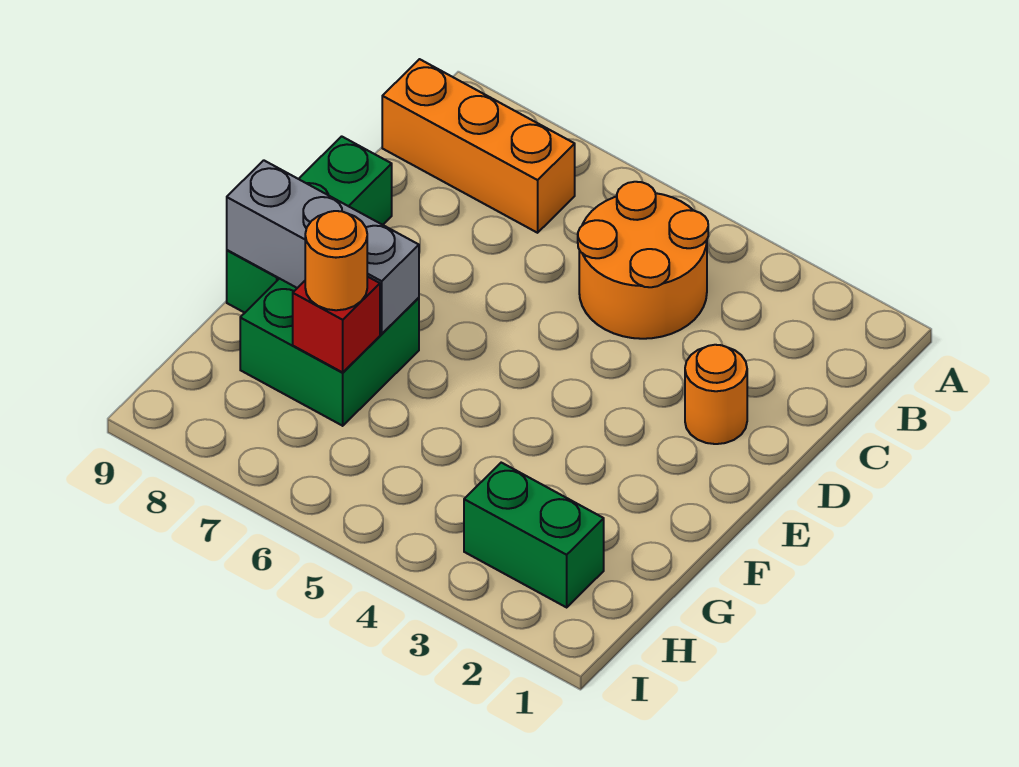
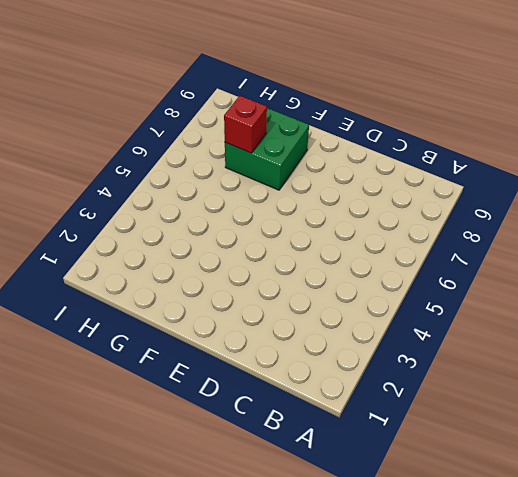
none -> orange 2x2 round brick [578,182,708,339]
none -> orange 1x3 brick [382,59,575,233]

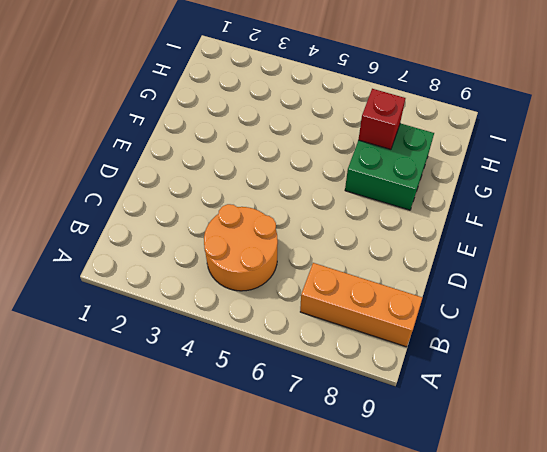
none -> orange 1x1 round brick [685,345,747,444]
none -> green 1x3 brick [227,136,392,313]

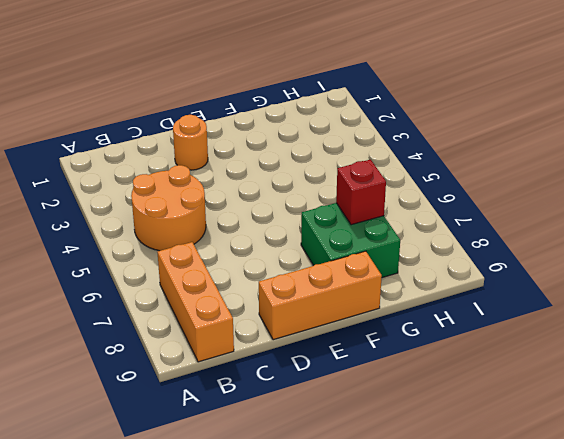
orange 1x3 brick [259,251,382,340] -> green 1x3 brick [227,136,392,313]
none -> green 1x2 brick [464,463,604,607]
none -> grey 1x3 brick [227,160,419,334]

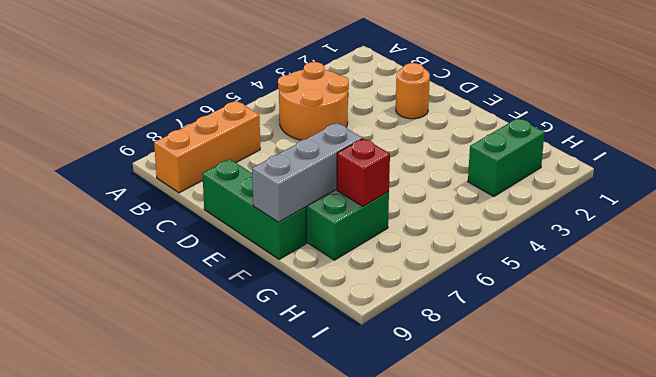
none -> orange 1x1 round brick [305,211,367,310]

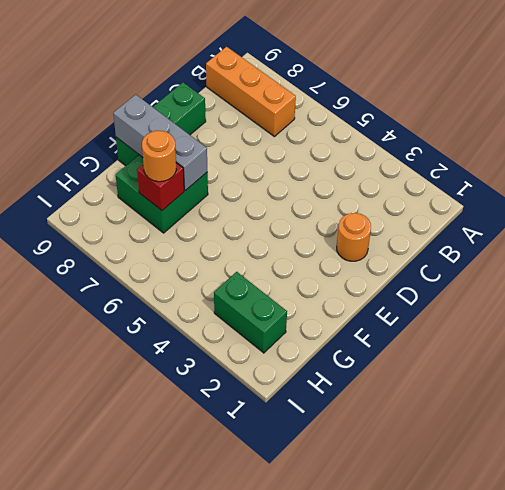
none -> orange 2x2 round brick [578,182,708,339]

